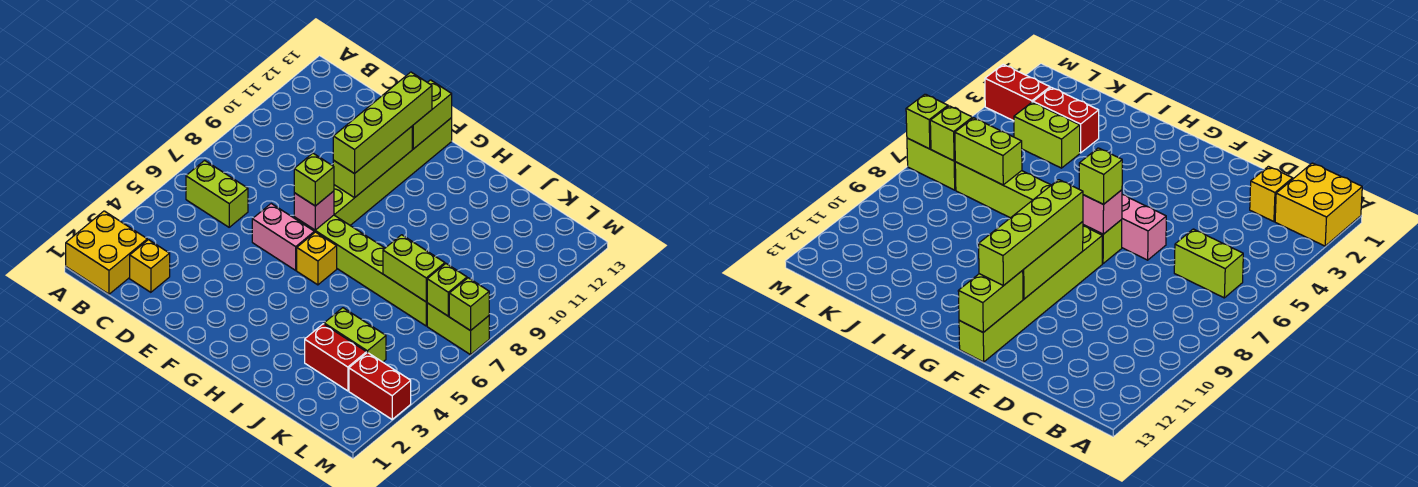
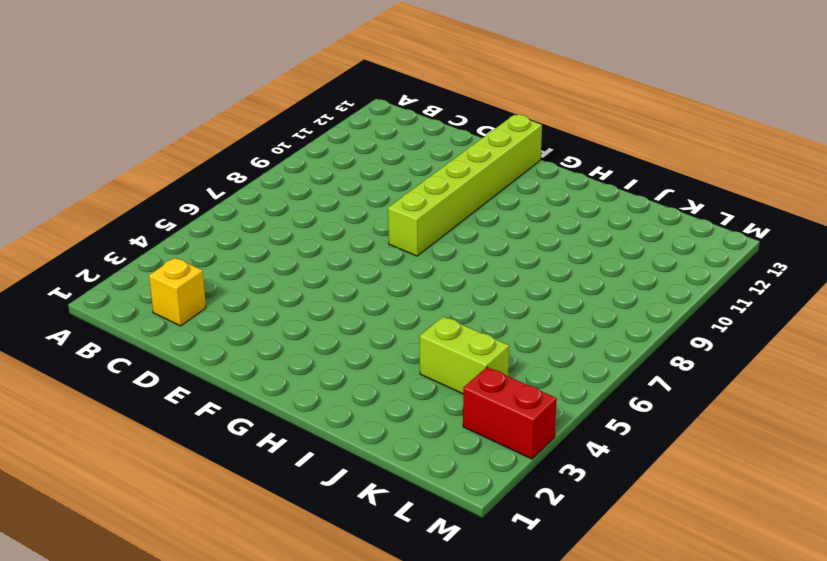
none -> yellow 2x2 brick [66,211,147,294]
none -> lime 1x2 brick [186,160,248,227]
none -> pink 1x2 brick [252,204,314,270]

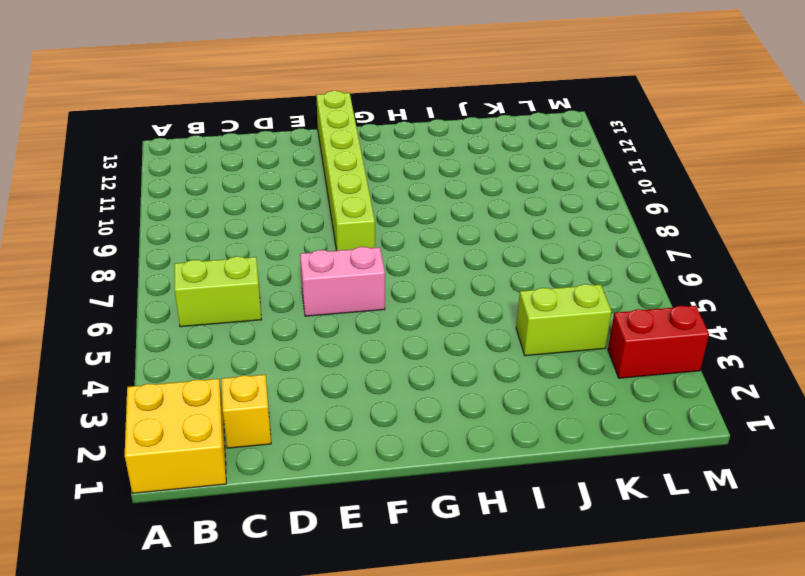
none -> lime 1x6 brick [294,215,427,326]
none -> yellow 1x1 brick [297,232,337,285]
none -> red 1x2 brick [305,324,366,391]

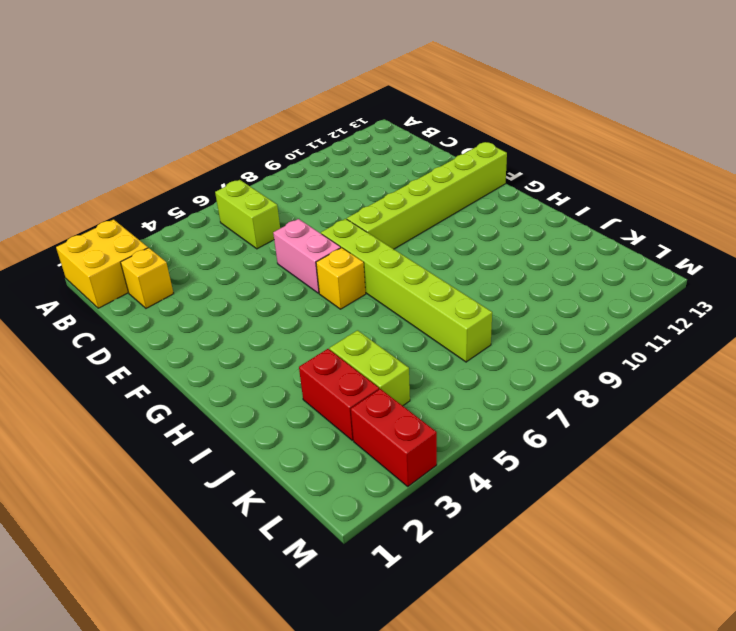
none -> lime 1x2 brick [427,303,489,355]
none -> pink 1x1 brick [294,191,334,230]
none -> lime 1x3 brick [333,127,412,198]

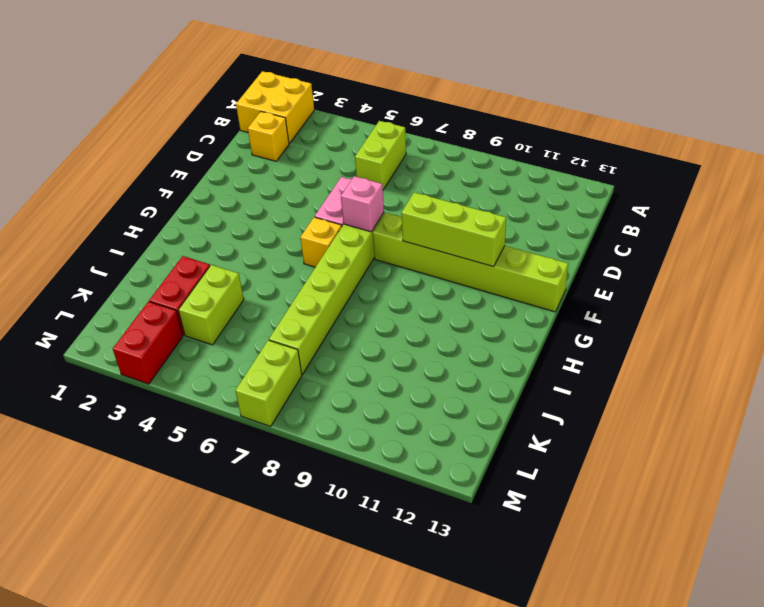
none -> lime 1x2 brick [412,80,452,149]
none -> lime 1x2 brick [383,235,445,302]
none -> lime 1x1 brick [427,264,467,316]

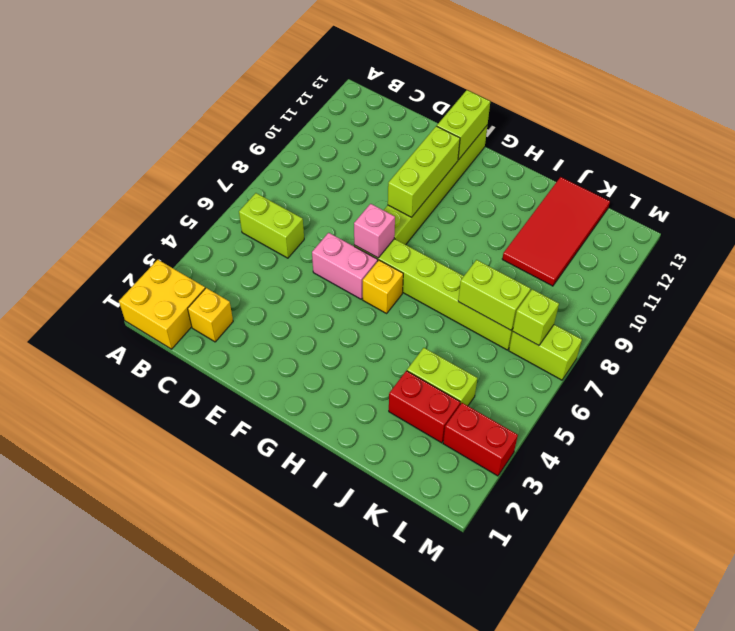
red 2x4 tile [502,177,610,286] -> none
none -> lime 1x1 brick [449,278,489,331]
none -> lime 1x1 brick [294,153,334,206]
none -> lime 1x4 brick [333,72,432,174]

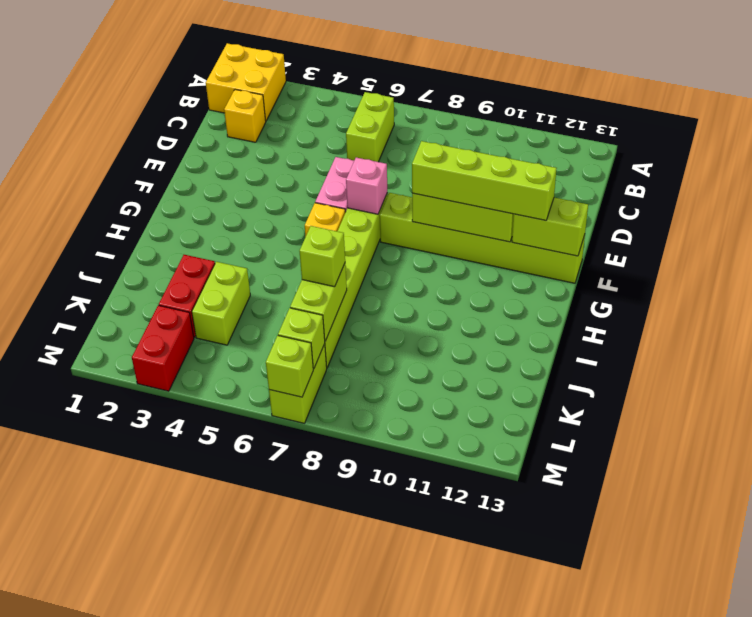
lime 1x1 brick [300,226,345,287] -> lime 1x1 brick moved to [294,153,334,206]

